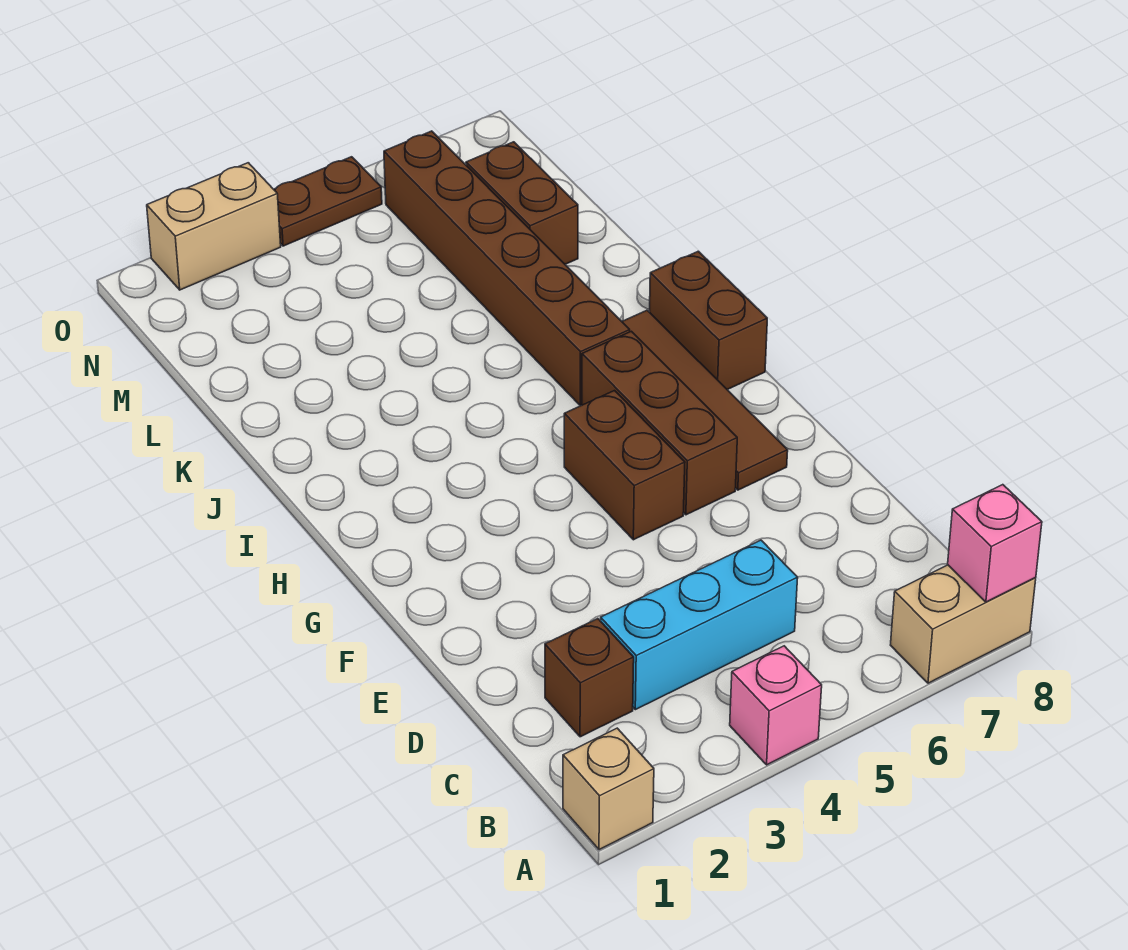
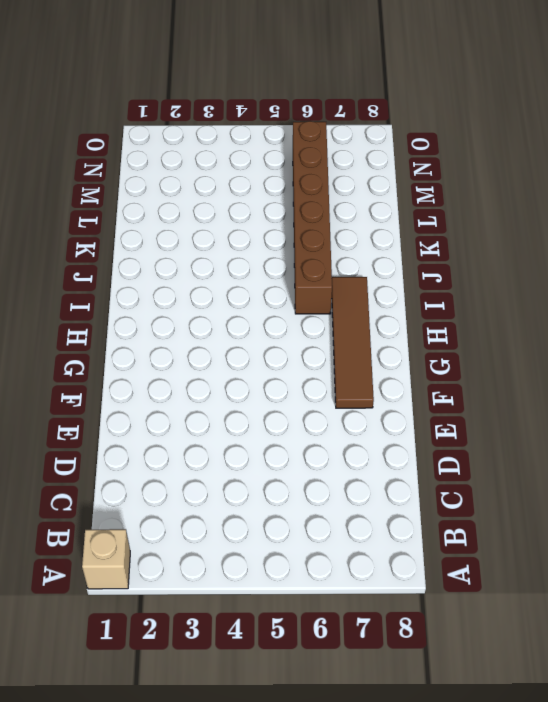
none -> pink 1x1 brick [730,646,822,765]
none -> tan 1x2 brick [891,565,1036,683]
none -> brown 1x1 brick [545,619,634,737]

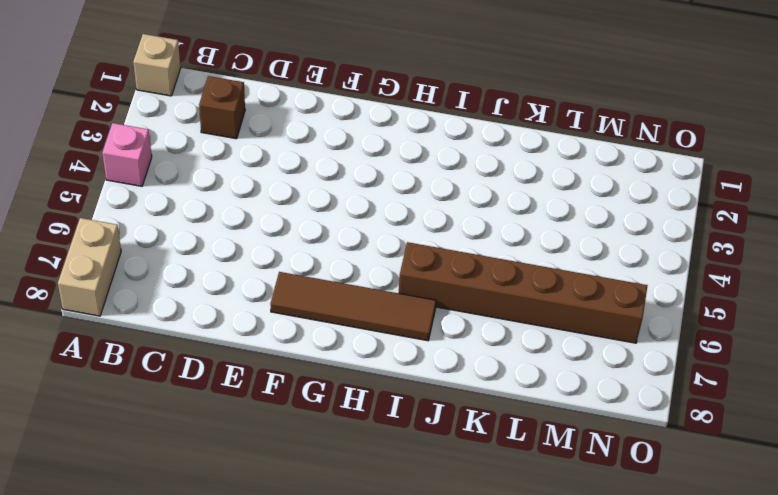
none -> cyan 1x3 brick [601,540,798,710]
none -> brown 1x2 brick [564,391,685,540]
none -> brown 1x3 brick [582,331,737,515]

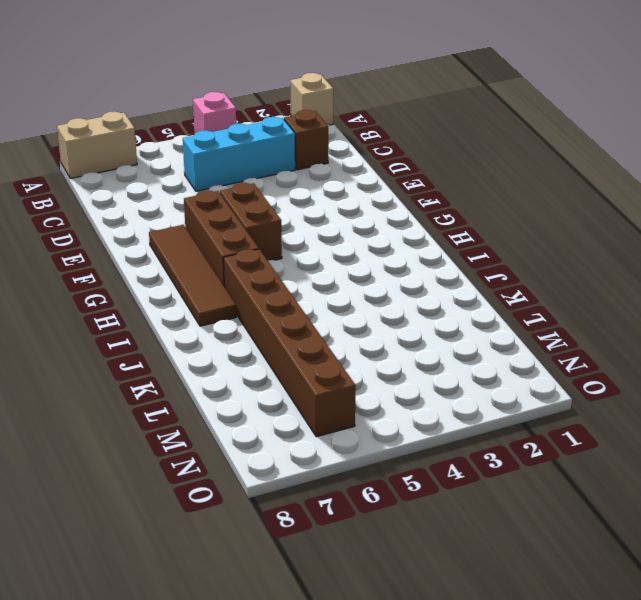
none -> brown 1x2 brick [650,251,767,390]
none -> brown 1x2 brick [466,142,578,264]
none -> tan 1x2 brick [147,163,281,290]

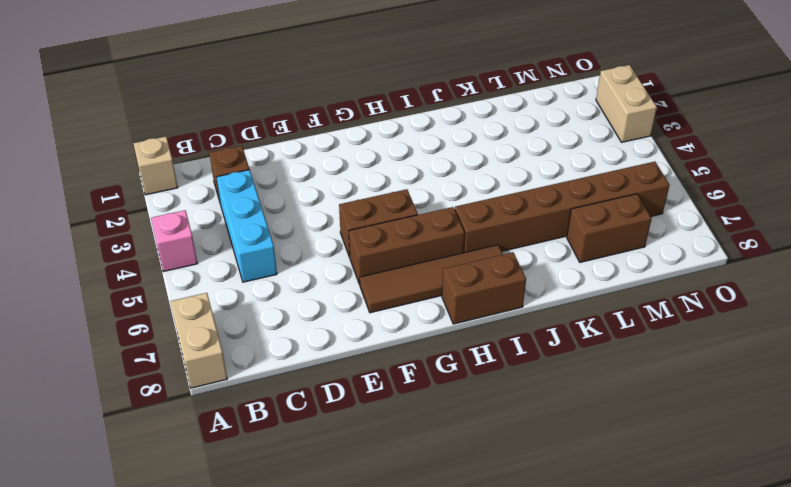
none -> brown 1x2 plate [274,157,382,246]
none -> pink 1x1 brick [948,485,1042,602]

